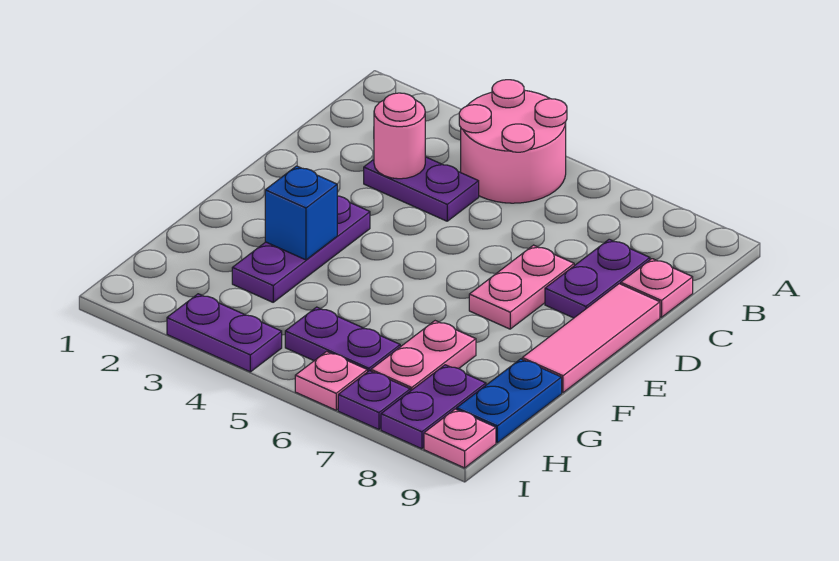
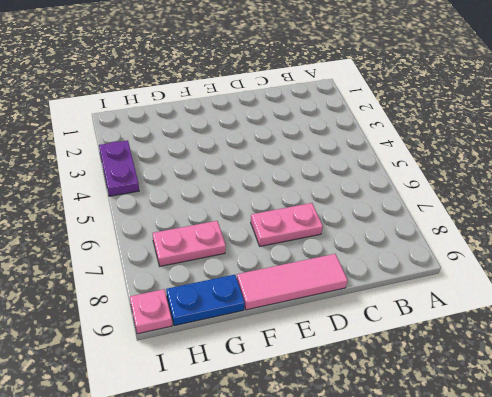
none -> pink 2x2 round brick [459,80,567,203]
none -> purple 1x2 plate [364,157,479,221]
none -> purple 1x2 plate [545,239,650,318]

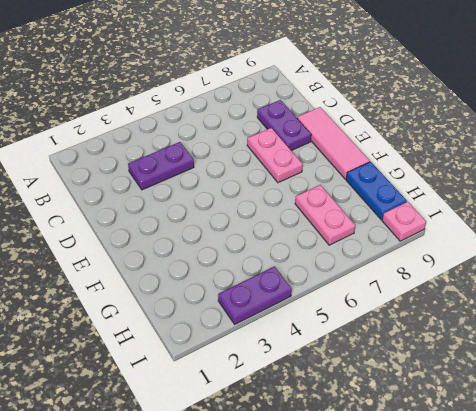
none -> pink 2x2 round brick [459,80,567,203]
none -> pink 1x1 plate [621,259,693,317]
none -> purple 1x3 plate [232,196,370,302]

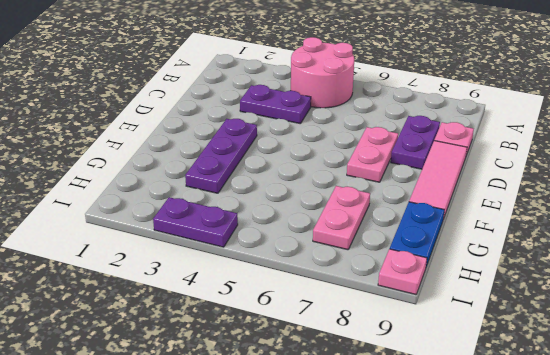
none -> purple 1x2 plate [285,307,400,372]
none -> purple 1x2 plate [381,365,486,449]
none -> pink 1x1 plate [295,351,367,410]

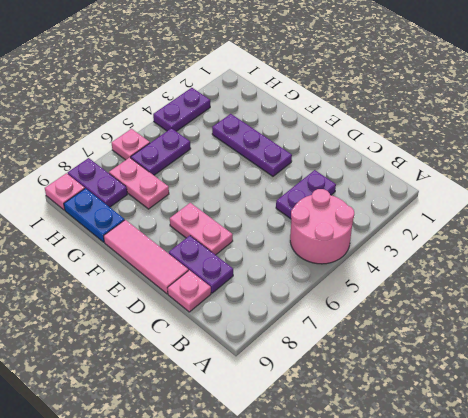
none -> purple 1x1 plate [338,371,410,429]
none -> pink 1x1 round brick [374,93,425,179]
none -> blue 1x1 brick [265,166,337,260]

